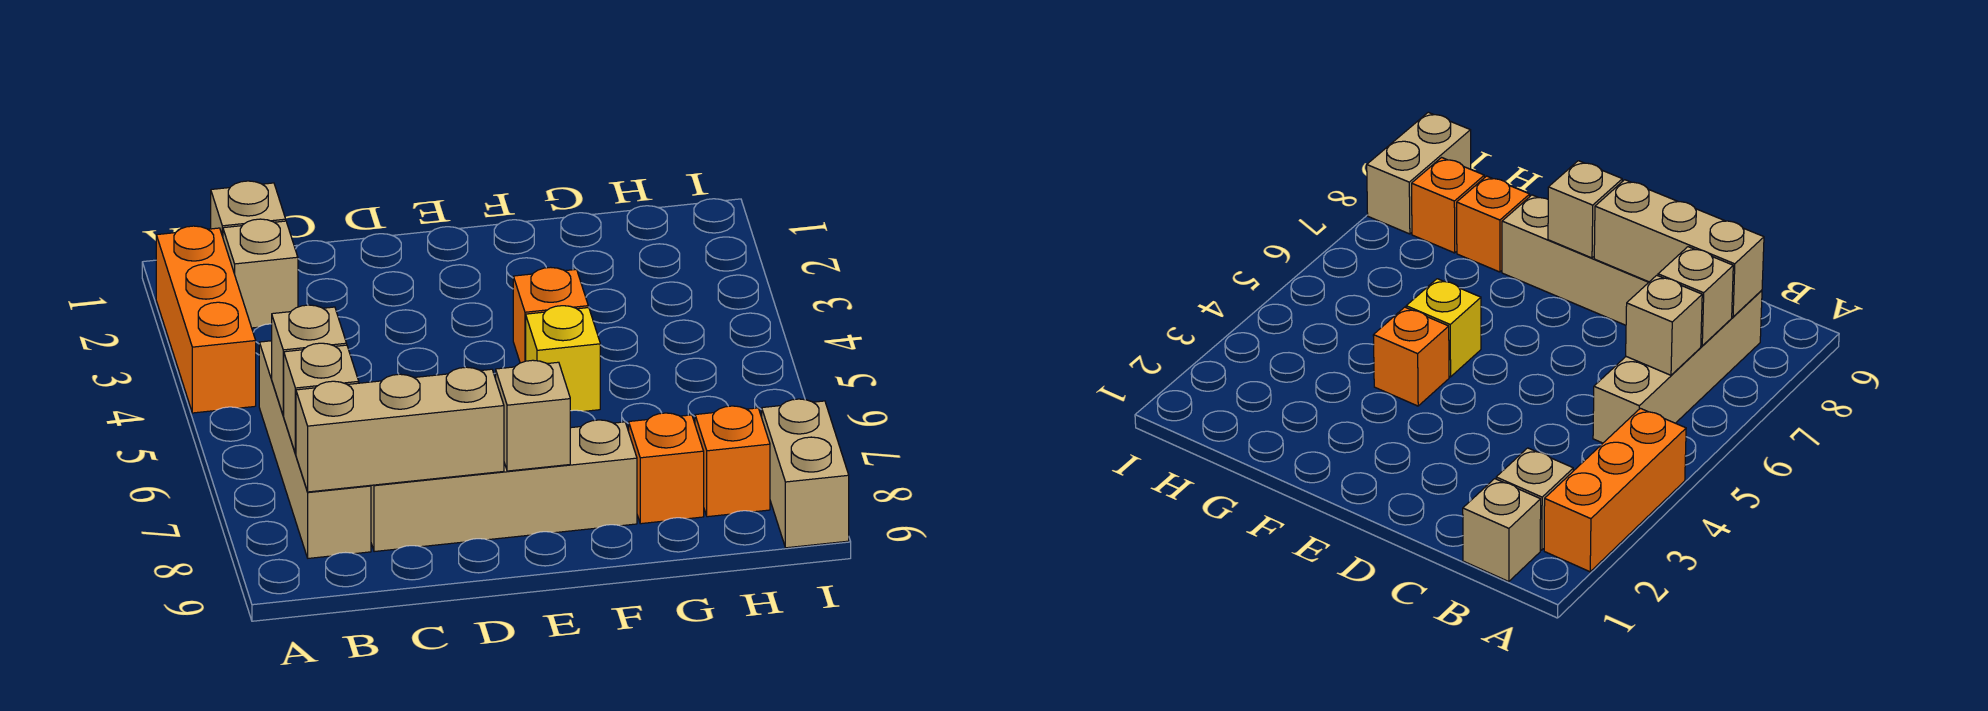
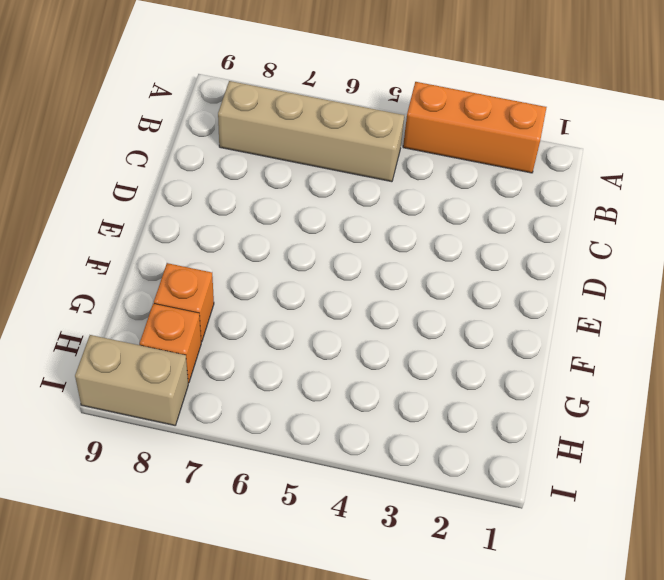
none -> tan 1x1 brick [211,181,286,237]
none -> tan 1x1 brick [223,219,298,328]
none -> tan 1x4 brick [371,420,637,552]

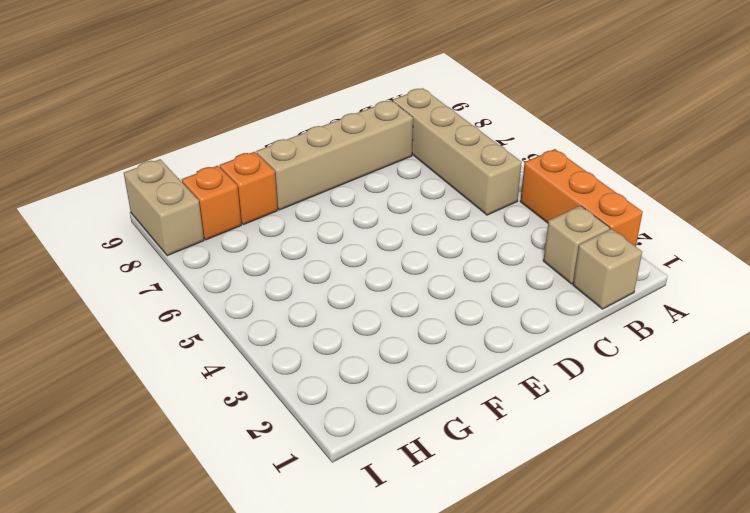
none -> orange 1x1 brick [513,267,588,363]
none -> yellow 1x1 brick [526,306,600,411]
none -> tan 1x1 brick [272,305,347,415]

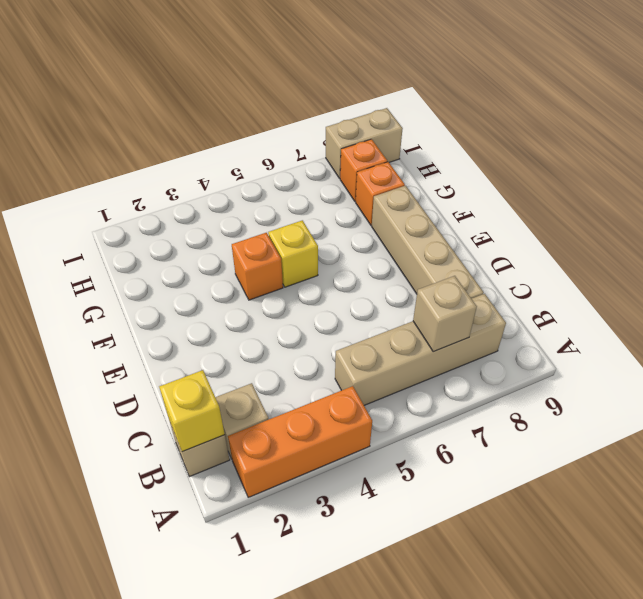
yellow 1x1 brick [159,370,225,452] -> none
none -> tan 1x1 brick [272,305,347,415]
none -> tan 1x3 brick [296,367,504,492]
none -> tan 1x1 brick [496,360,570,471]

